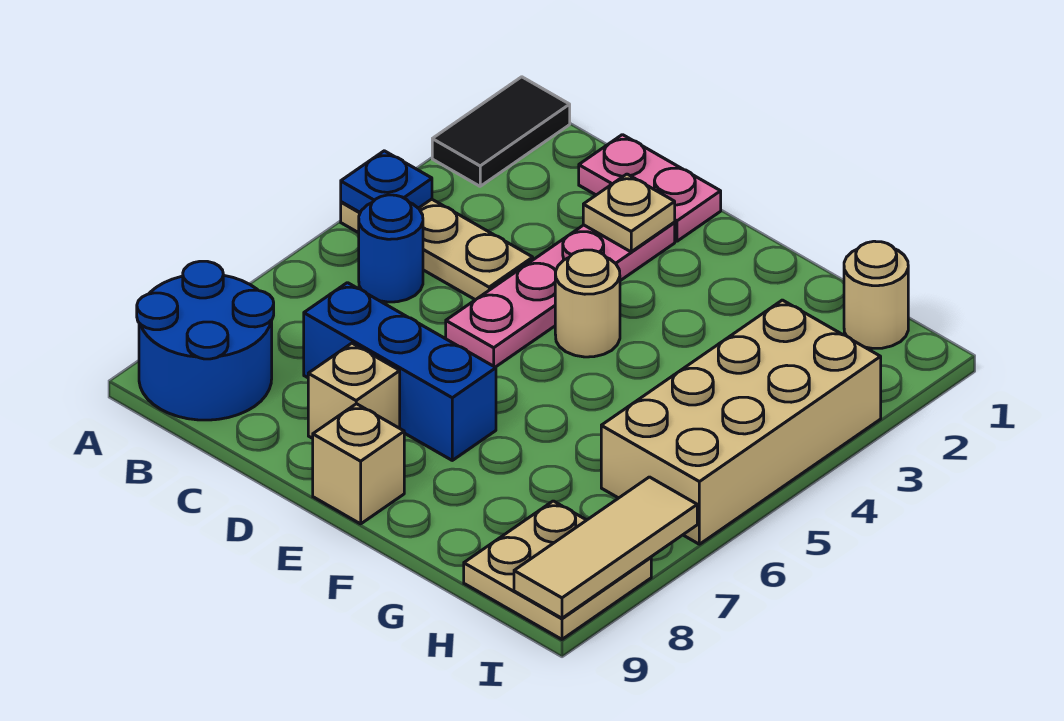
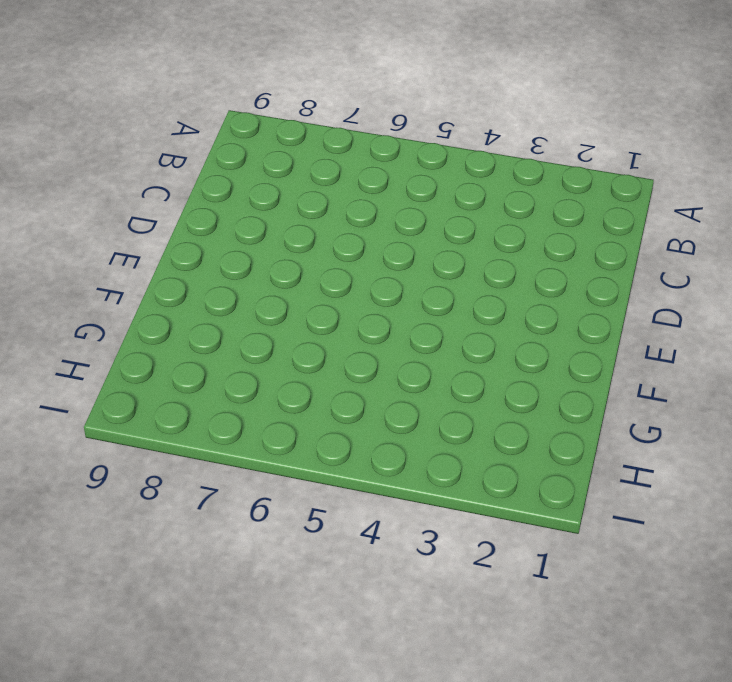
none -> black 1x2 tile [432,77,570,186]
none -> tan 1x3 plate [341,199,533,300]
none -> blue 2x2 round brick [137,261,274,420]

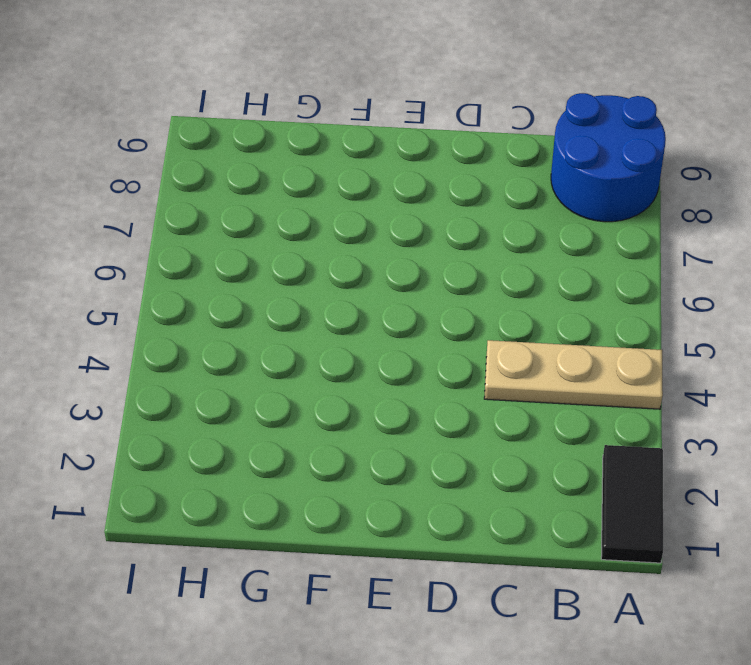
none -> blue 1x1 round brick [359,195,423,302]
none -> pink 1x2 plate [579,135,721,241]
none -> blue 1x3 brick [304,283,496,460]

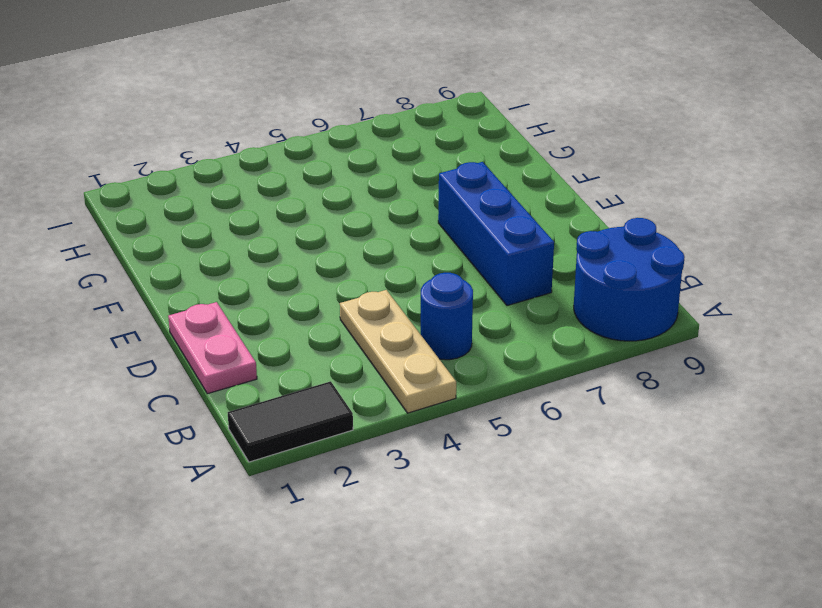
none -> pink 1x4 plate [446,223,675,367]
none -> tan 1x1 brick [308,343,400,438]
none -> tan 1x1 round brick [555,250,620,357]

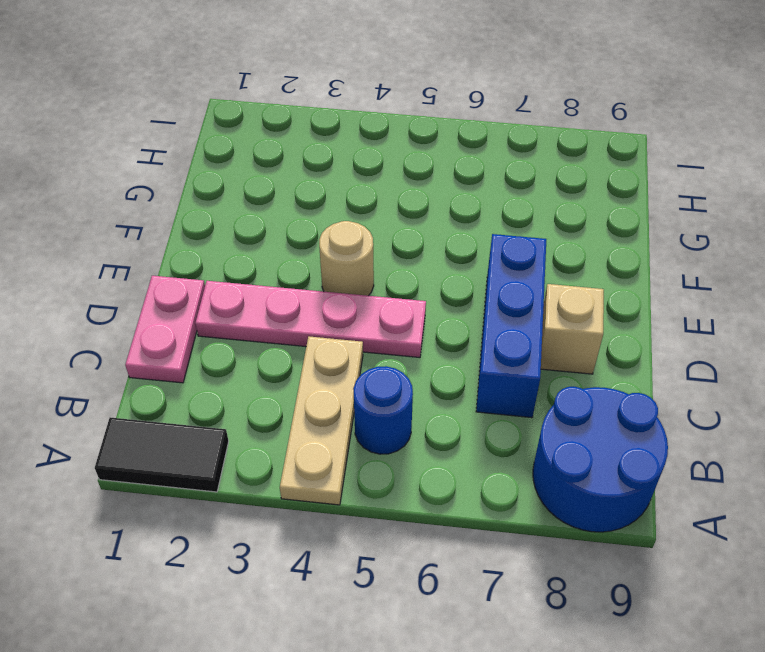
none -> tan 1x1 brick [313,404,404,524]
none -> tan 1x1 round brick [844,241,908,348]
none -> tan 2x4 brick [601,300,881,544]

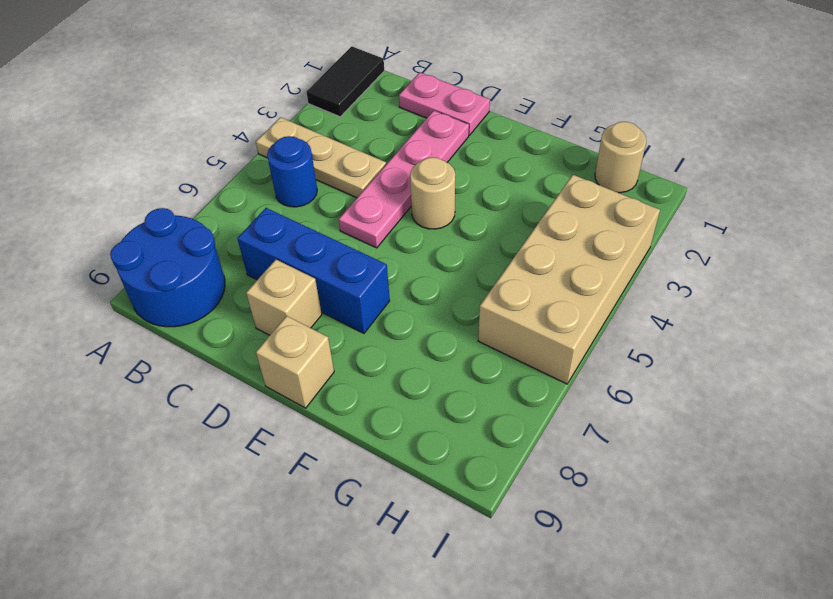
none -> tan 2x2 plate [464,501,651,639]
none -> blue 1x1 plate [341,151,432,213]
none -> tan 1x1 plate [583,174,675,252]

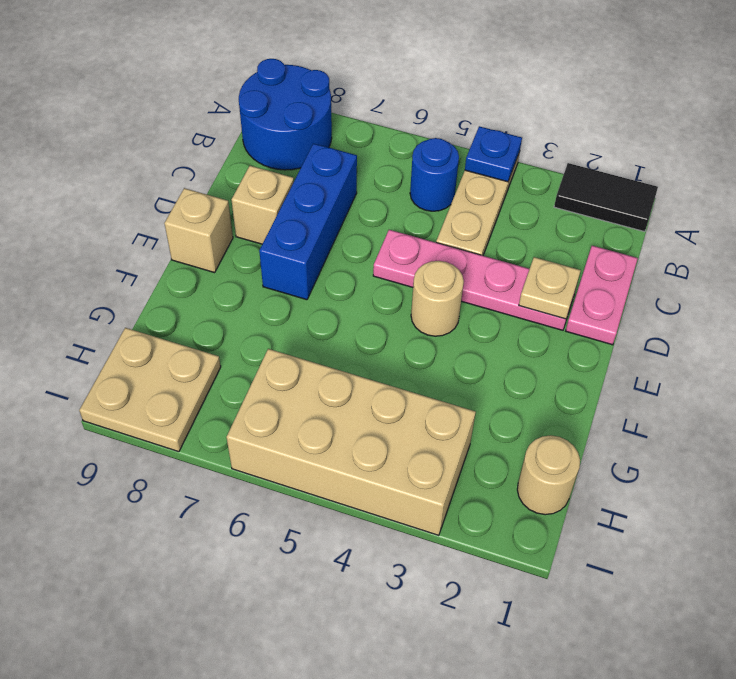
none -> tan 1x3 tile [514,477,697,618]

